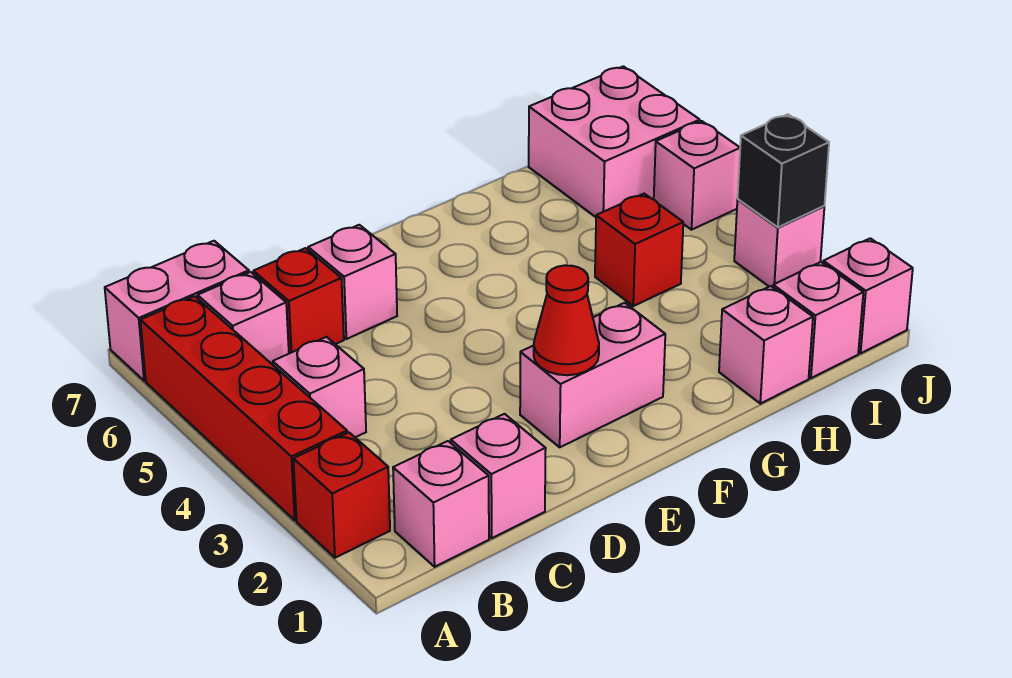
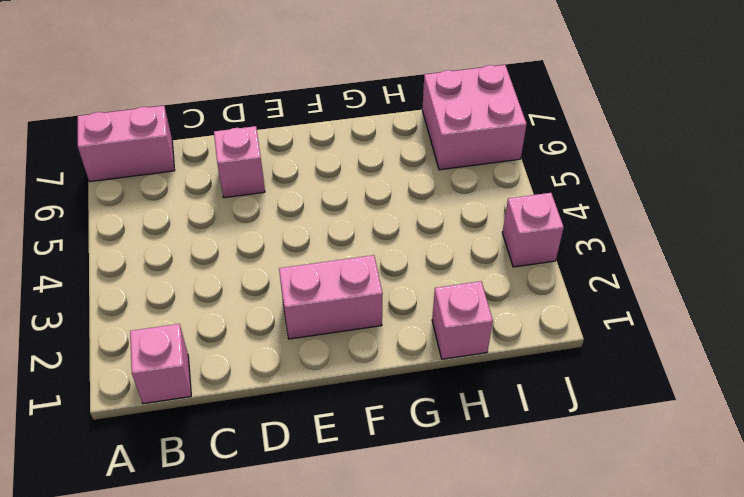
none -> red 1x1 brick [293,432,390,558]
none -> red 1x4 brick [141,296,347,520]
none -> pink 1x1 brick [273,337,366,437]

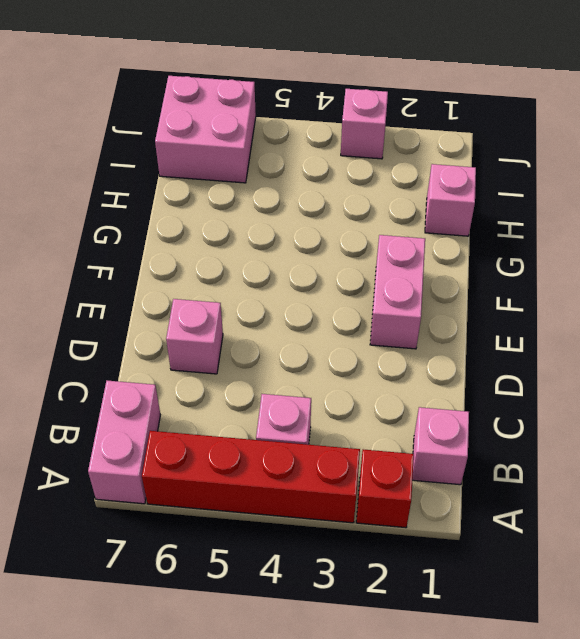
none -> pink 1x1 brick [197,272,289,365]
none -> pink 1x1 brick [451,414,546,538]
none -> red 1x1 brick [253,248,344,353]

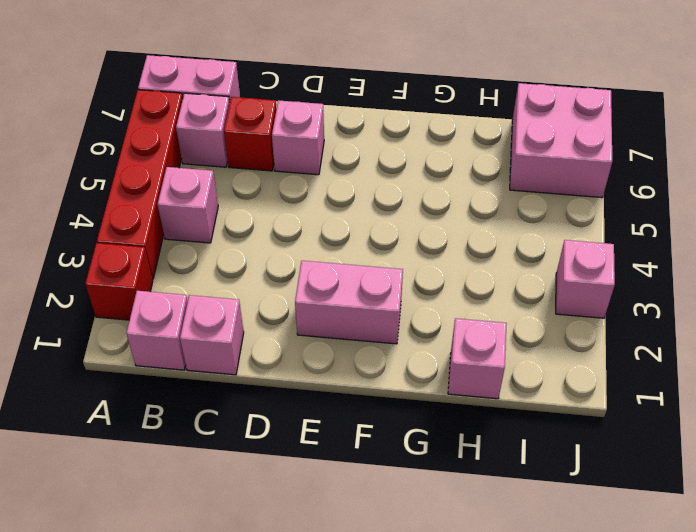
none -> red 1x1 brick [595,194,683,306]
none -> pink 1x1 brick [773,262,863,378]
none -> pink 1x1 brick [823,238,913,353]

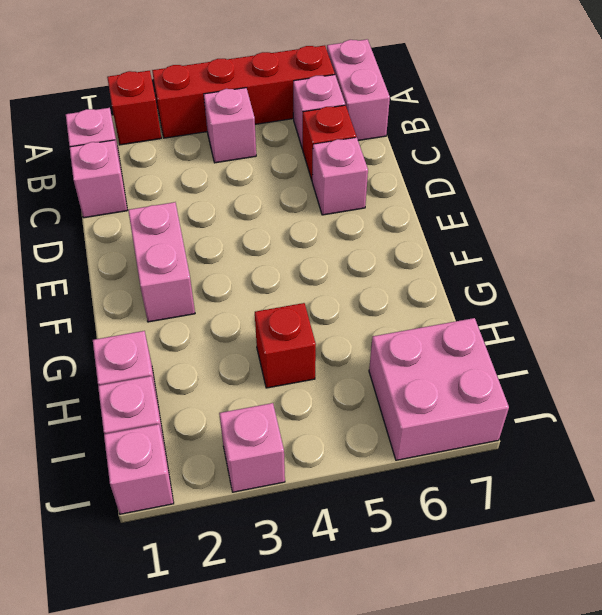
none -> pink 1x1 brick [654,121,740,230]
none -> red 1x1 cone [534,265,599,375]
none -> black 1x1 brick [738,114,829,227]

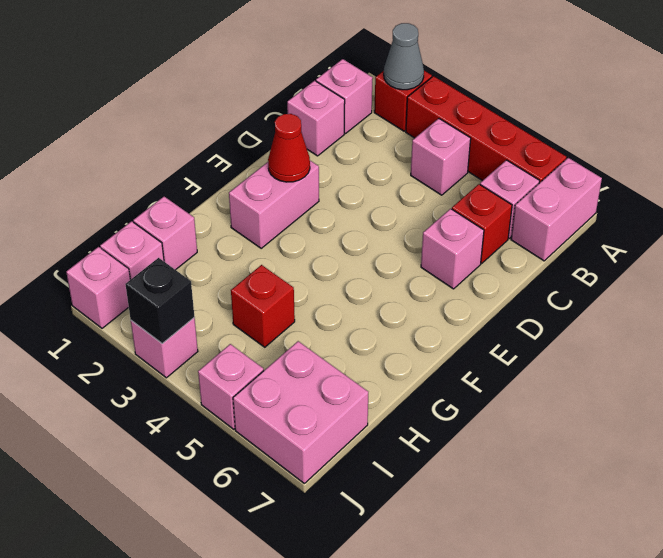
grey 1x1 cone [384,23,424,90] -> none

